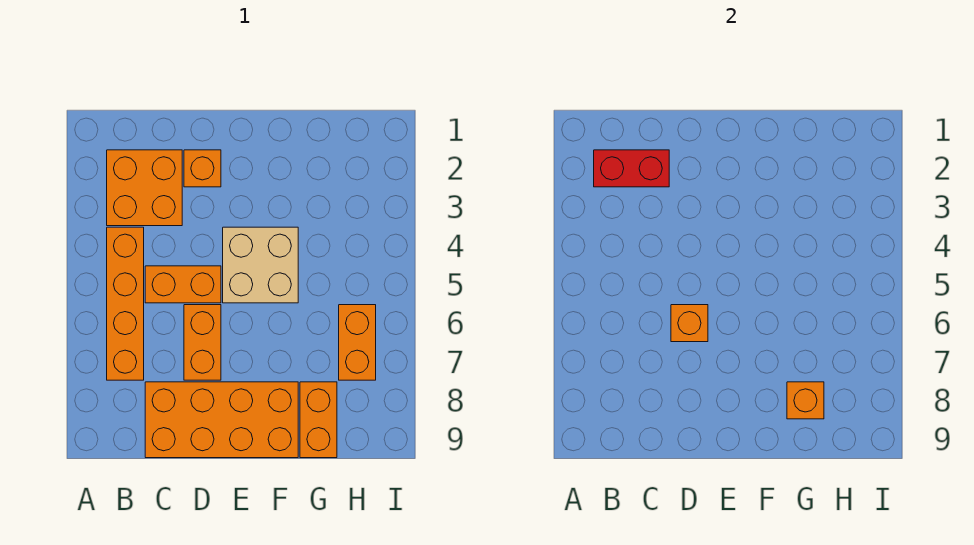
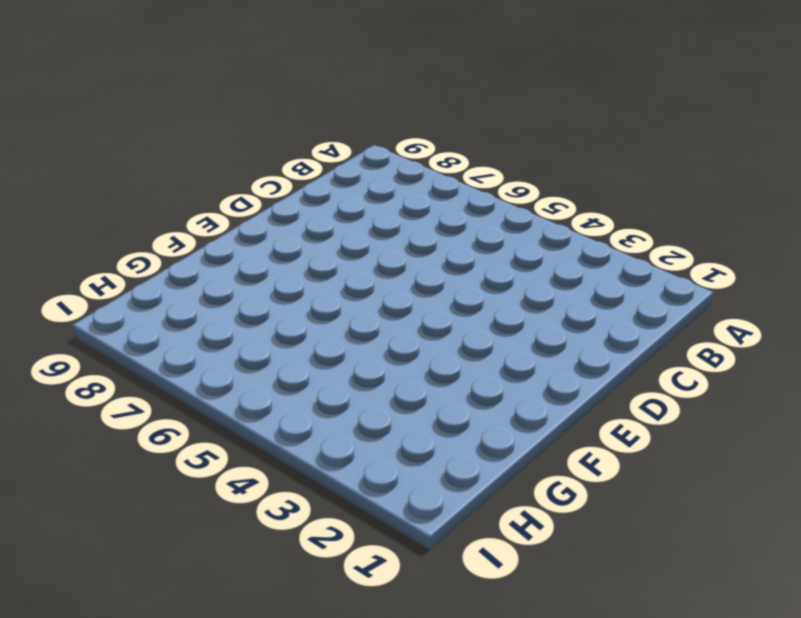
none -> orange 2x2 brick [107,150,182,226]
none -> orange 1x4 brick [107,227,144,380]
none -> orange 1x2 brick [145,266,221,303]

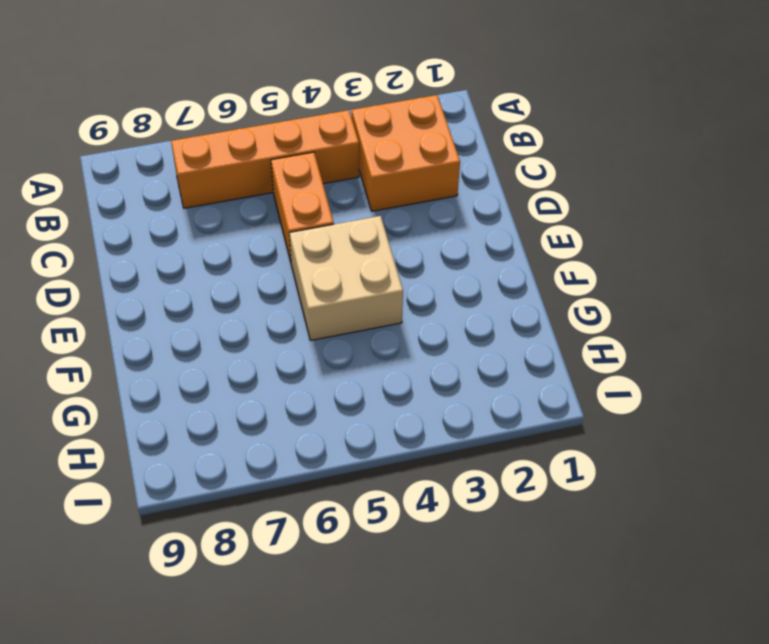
none -> orange 2x4 brick [145,382,298,458]
none -> orange 1x1 brick [184,150,221,187]
none -> orange 1x2 brick [184,305,221,380]

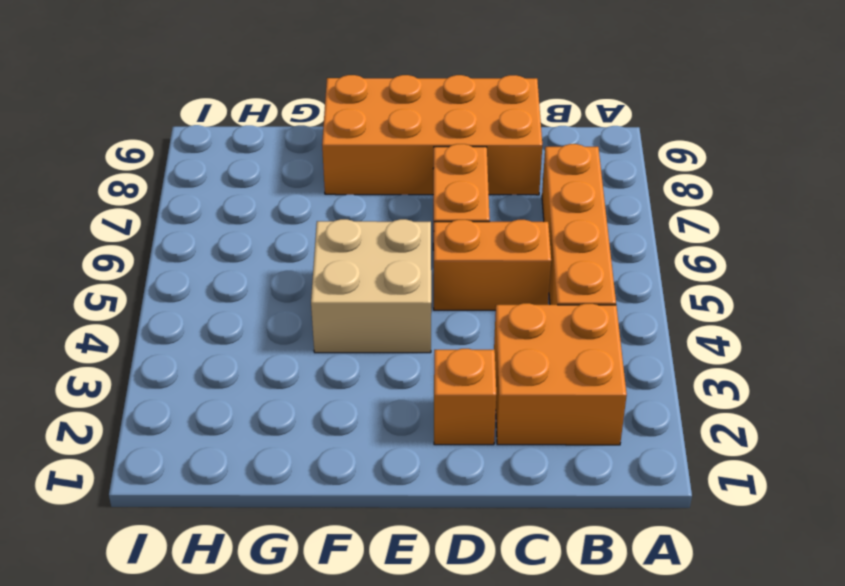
none -> orange 1x2 brick [300,382,337,458]
none -> orange 1x2 brick [339,305,376,380]
none -> red 1x2 brick [594,150,669,187]

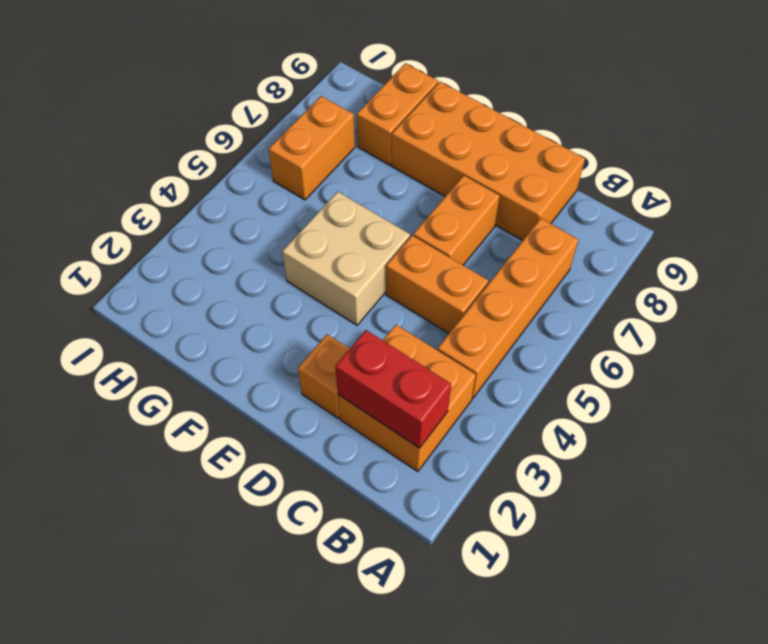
none -> orange 1x1 brick [671,305,708,342]
none -> orange 1x1 brick [787,382,824,419]

